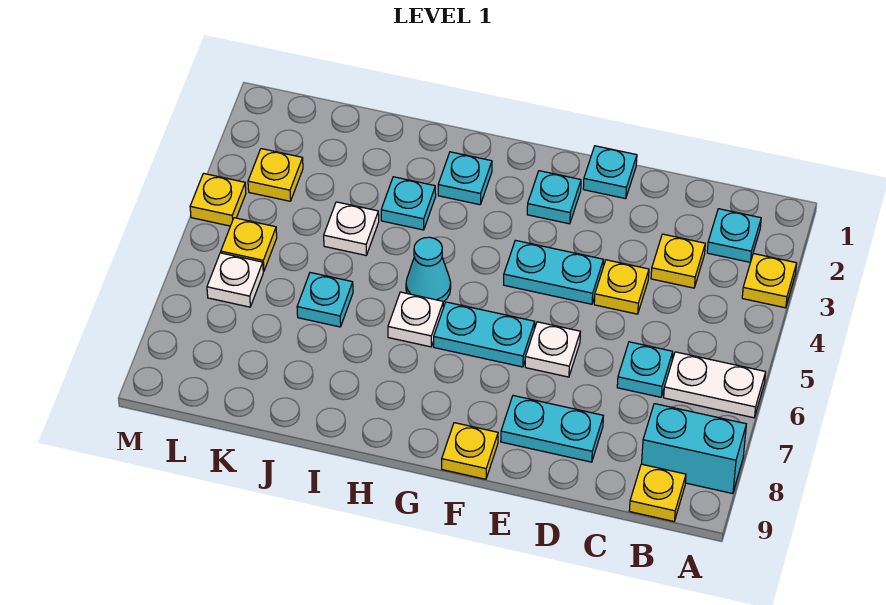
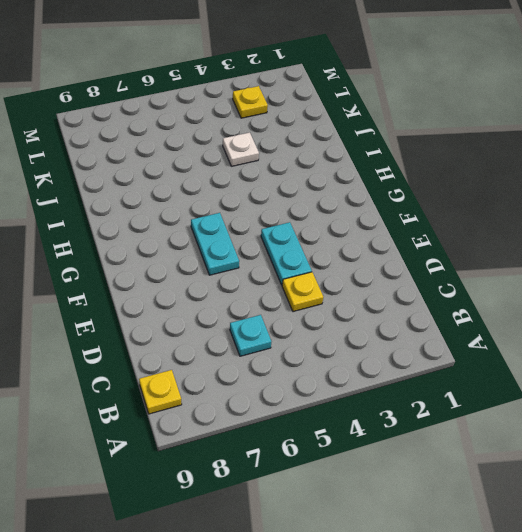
none -> yellow 1x1 plate [742,254,797,308]
none -> white 1x2 plate [664,352,766,418]
none -> cyan 1x2 brick [642,404,746,494]

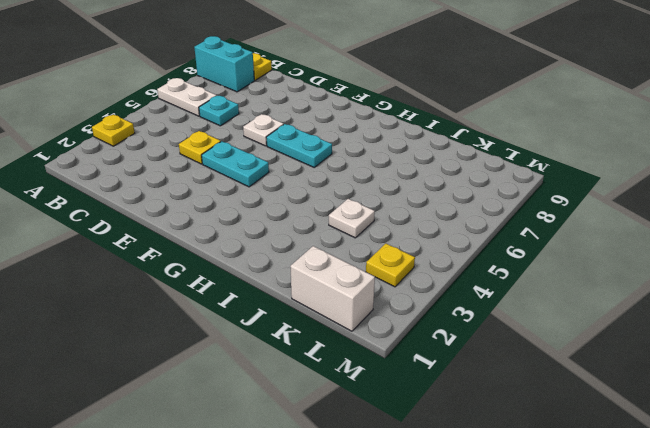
white 1x2 brick [290,246,375,331] -> none
none -> cyan 1x1 plate [707,209,761,262]
none -> yellow 1x1 plate [651,234,705,288]
none -> cyan 1x2 plate [501,396,603,462]

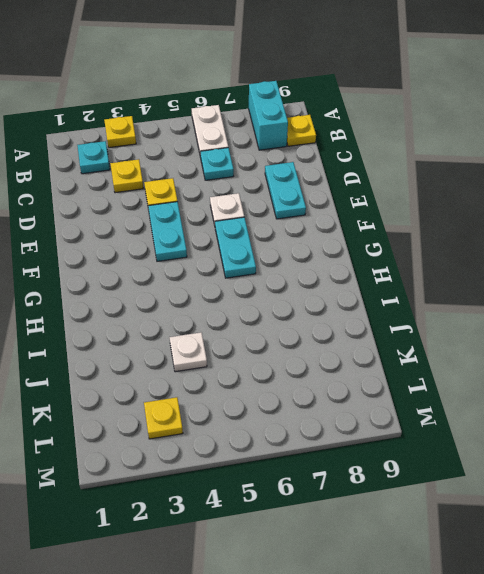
none -> cyan 1x1 plate [583,146,637,199]
none -> cyan 1x1 plate [527,171,581,224]
none -> yellow 1x1 plate [442,423,498,479]

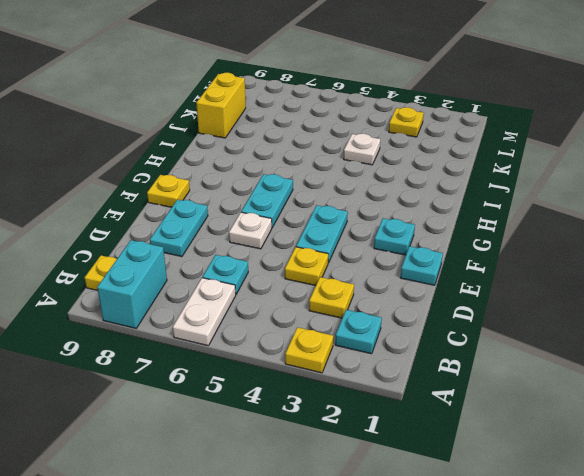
yellow 1x2 brick [196,73,246,138] -> none
none -> cyan 1x1 plate [438,152,492,205]
none -> cyan 1x1 cone [406,237,451,302]
none -> white 1x1 plate [388,292,443,347]

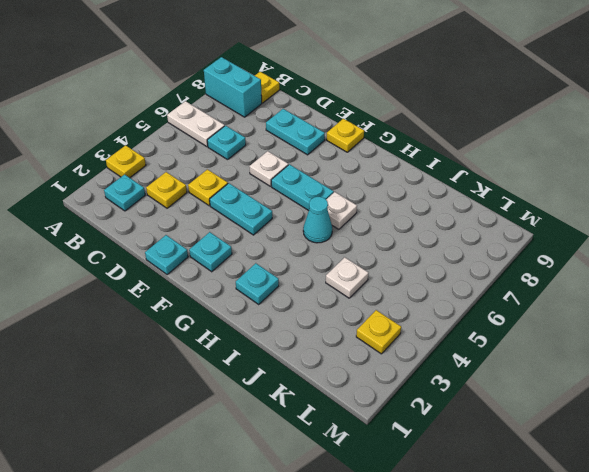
none -> cyan 1x1 plate [381,177,436,230]
none -> cyan 1x1 plate [297,273,353,327]
none -> yellow 1x1 plate [221,218,277,271]

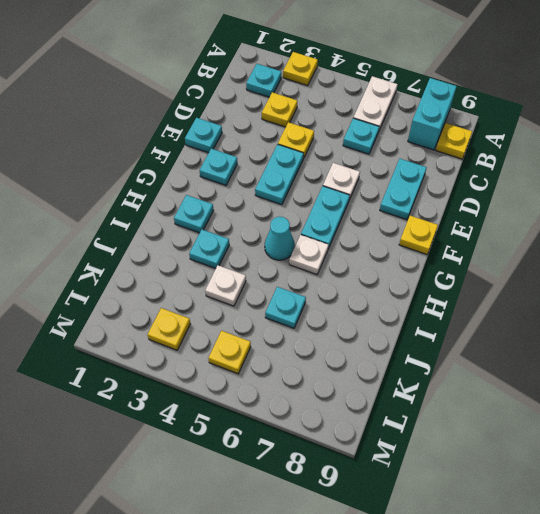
none -> white 1x1 plate [207,253,263,307]
none -> yellow 1x1 plate [190,173,246,226]

